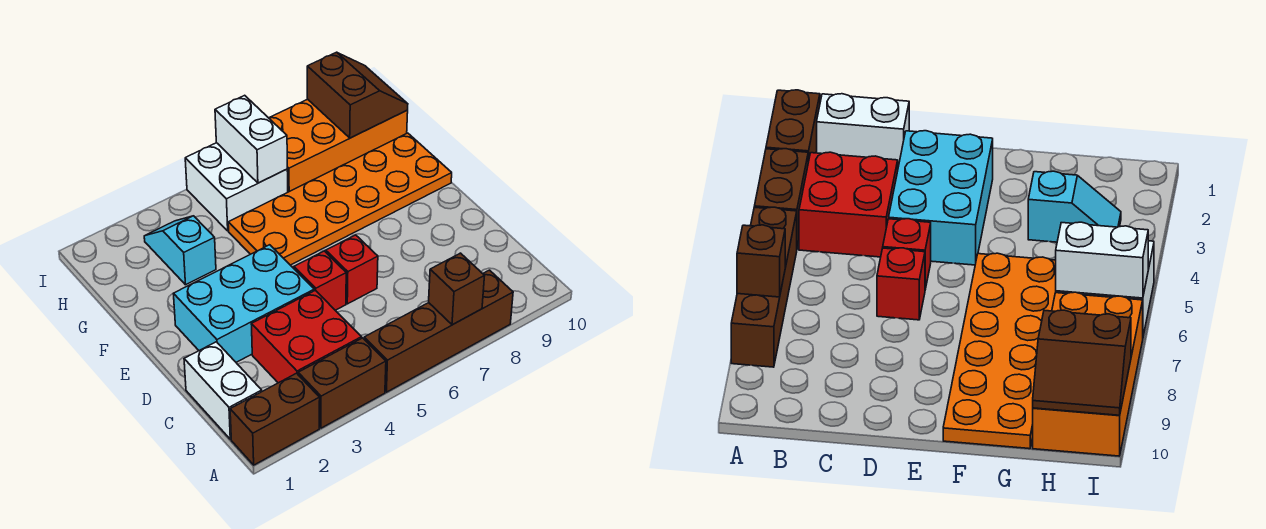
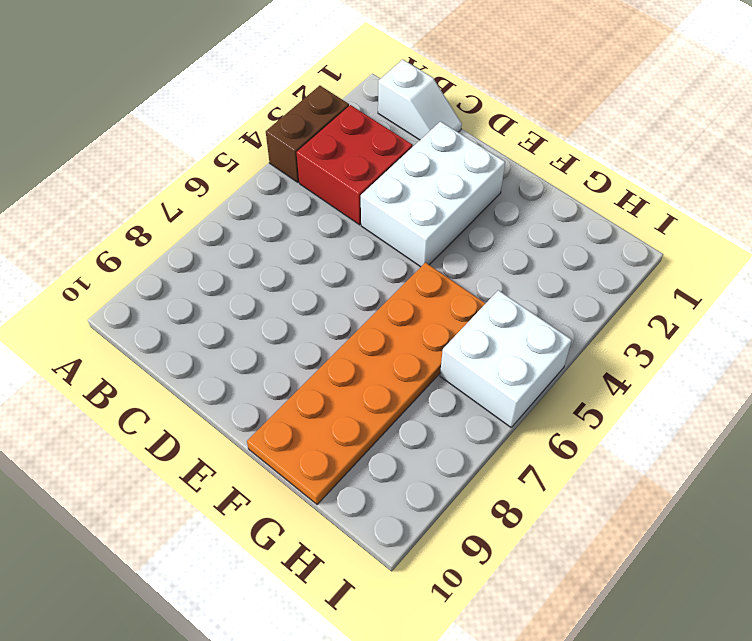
white 1x2 slope [378,59,462,140] -> white 1x2 brick [184,342,262,439]
white 2x3 brick [361,121,505,267] -> cyan 2x3 brick [173,245,314,362]
none -> brown 1x2 brick [230,373,320,465]
none -> brown 1x4 brick [364,270,513,392]
none -> red 1x1 brick [294,251,346,310]

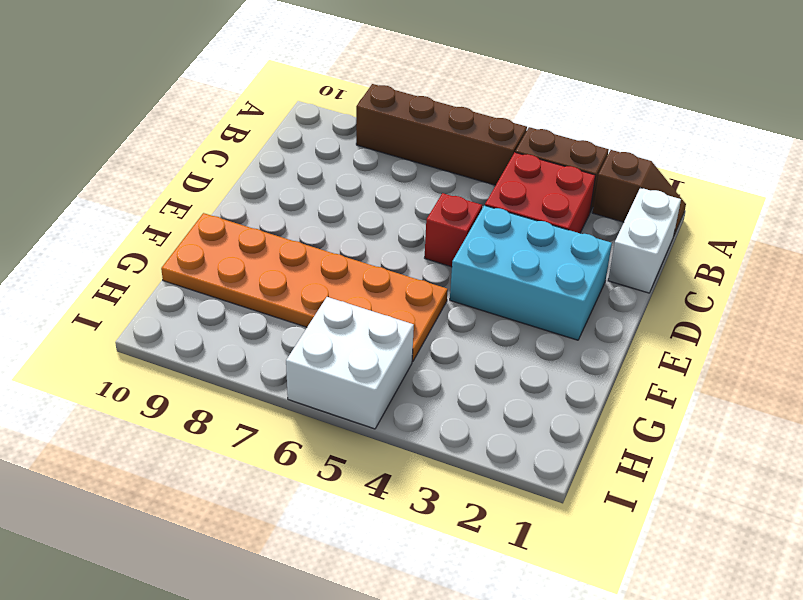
brown 1x2 slope [593,150,686,235] -> brown 1x2 brick [230,373,320,465]
none -> red 1x1 brick [326,235,378,304]
none -> cyan 1x2 slope [144,216,216,285]
none -> orange 2x4 brick [269,99,408,192]

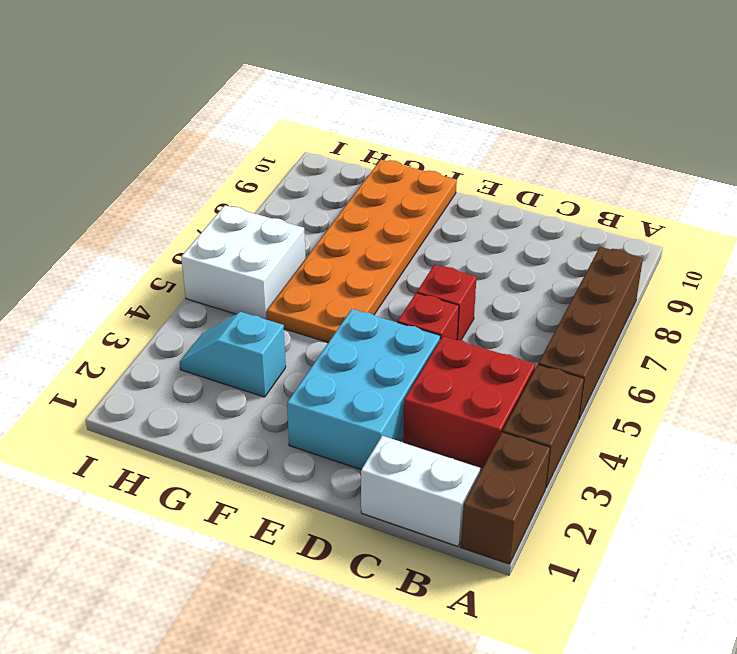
none -> orange 2x4 brick [269,99,408,192]
none -> brown 1x1 brick [429,253,484,325]
none -> white 1x2 brick [215,95,287,183]

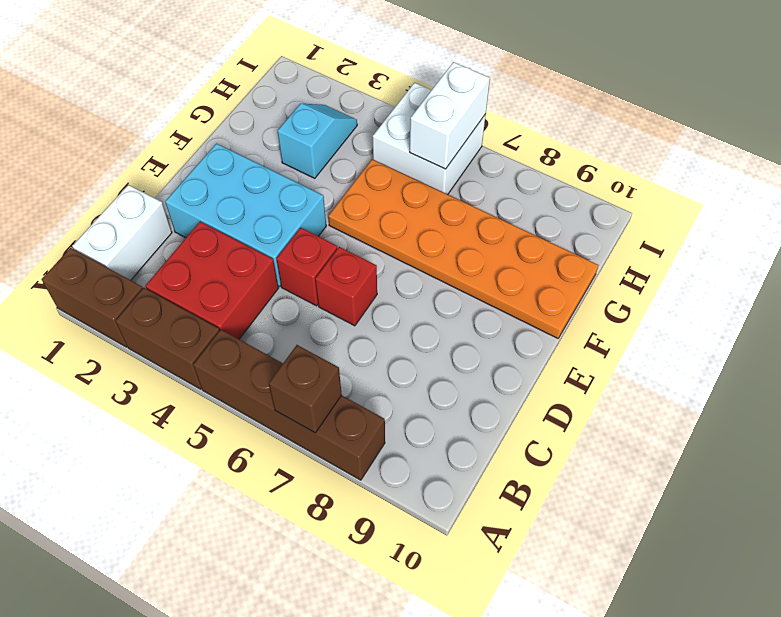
none -> orange 2x4 brick [269,99,408,192]
none -> brown 2x2 slope [307,52,408,138]

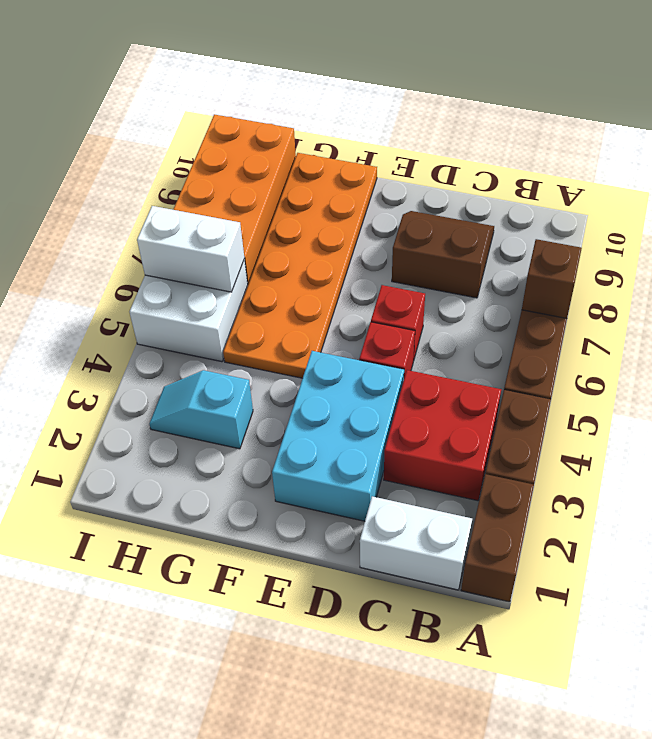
brown 2x2 slope [392,211,494,298] -> brown 2x2 slope moved to [307,52,408,138]

